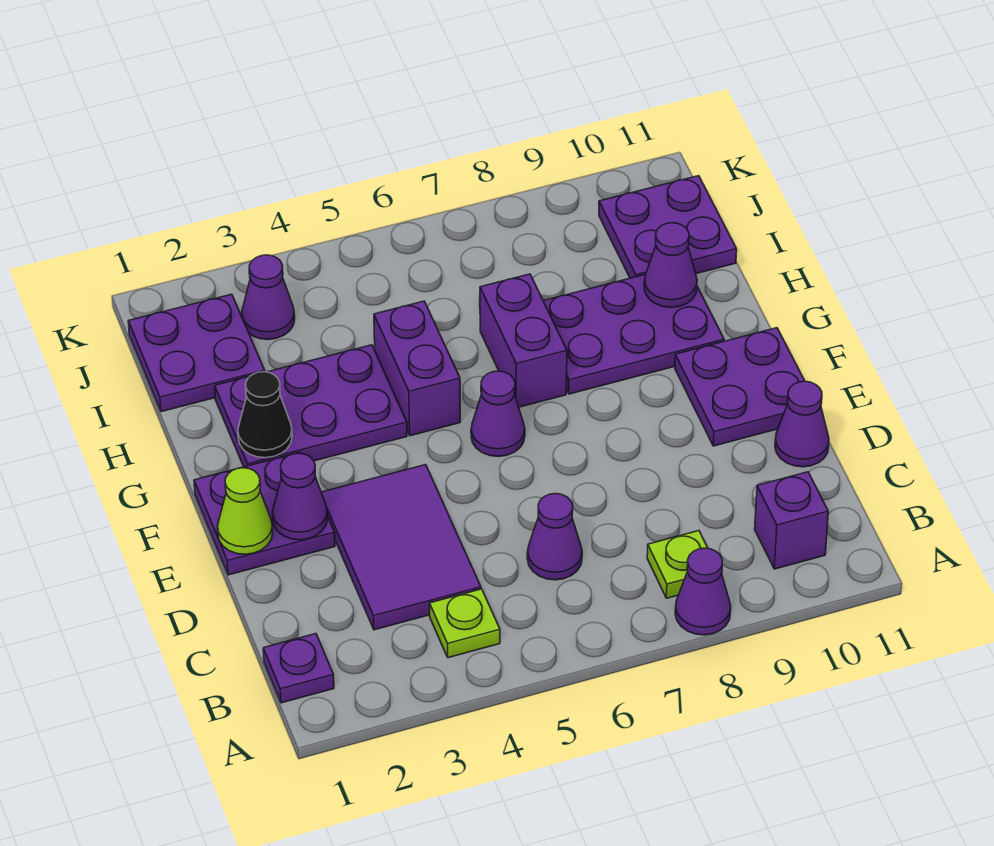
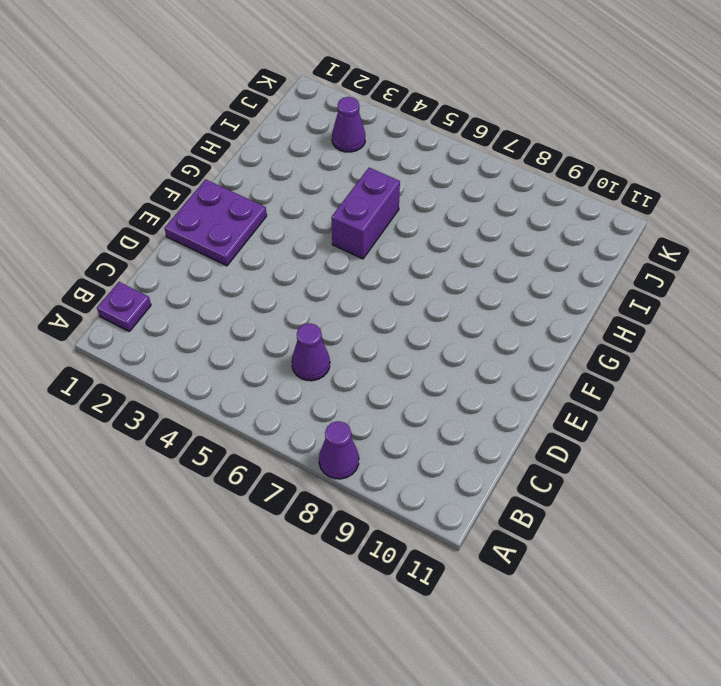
none -> lime 1x1 plate [430,589,500,658]
none -> lime 1x1 plate [647,531,708,598]
none -> purple 1x1 brick [755,472,828,569]

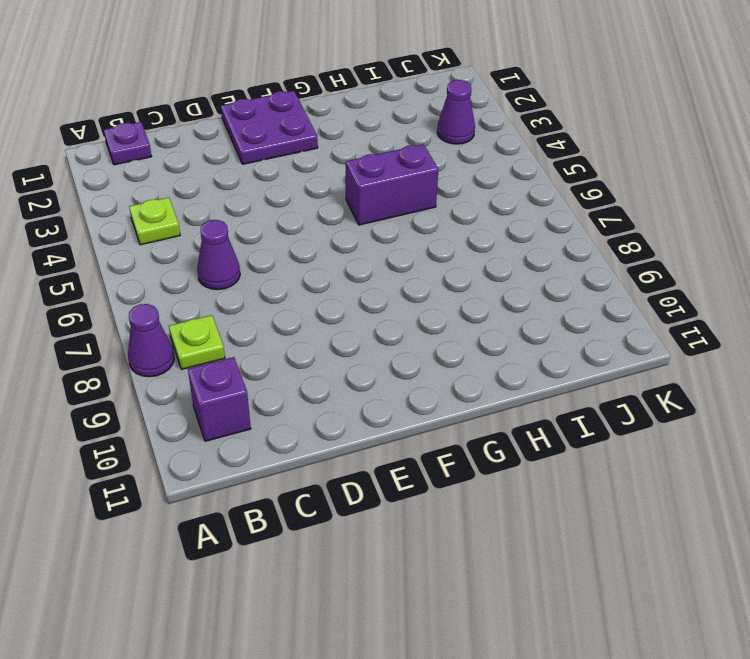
none -> purple 2x3 tile [321,465,481,630]
none -> purple 1x1 cone [775,381,829,467]
none -> purple 2x2 plate [675,328,805,446]

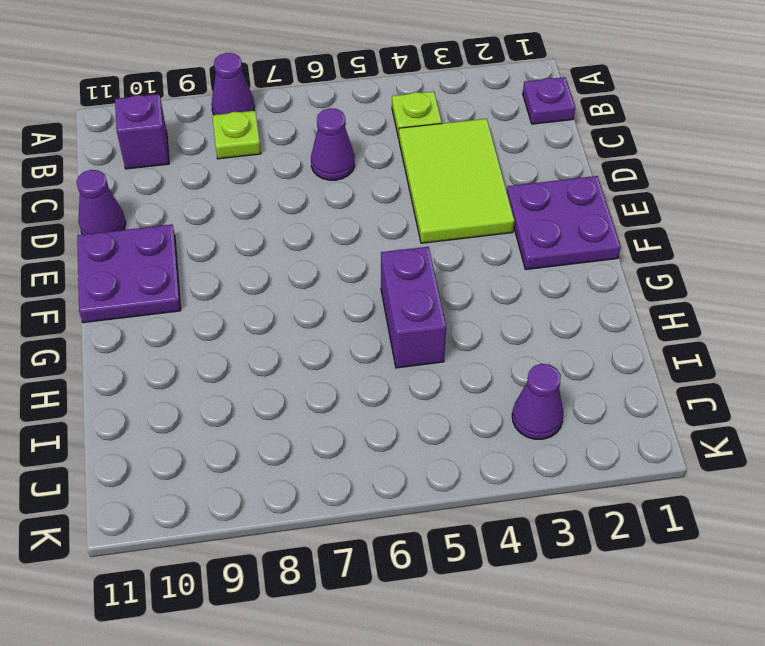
lime 2x3 tile [399,119,514,243] -> purple 2x3 tile [321,465,481,630]
none -> purple 1x1 cone [471,371,525,457]
none -> purple 2x3 plate [215,345,407,467]
none -> purple 1x2 brick [480,274,567,407]

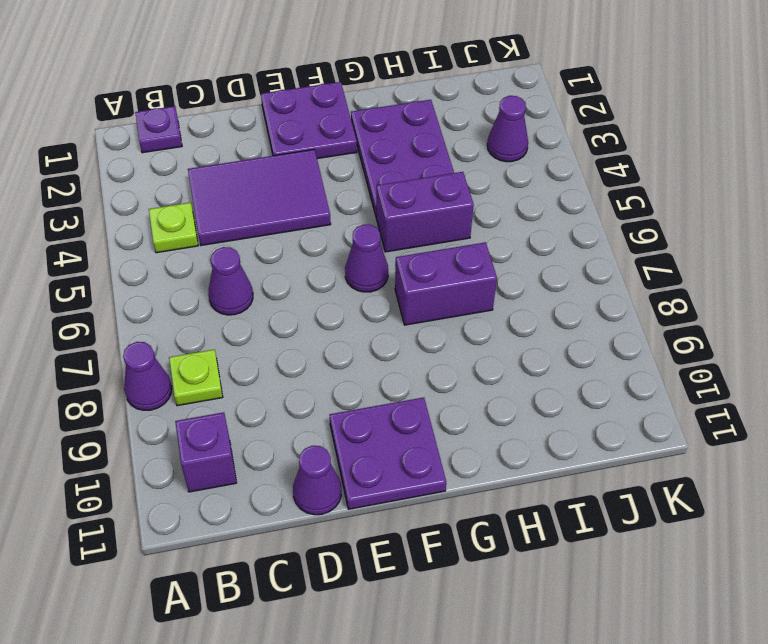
none -> purple 2x3 plate [544,274,724,394]
none -> purple 2x2 plate [128,294,265,412]
none -> purple 2x2 plate [599,176,737,278]

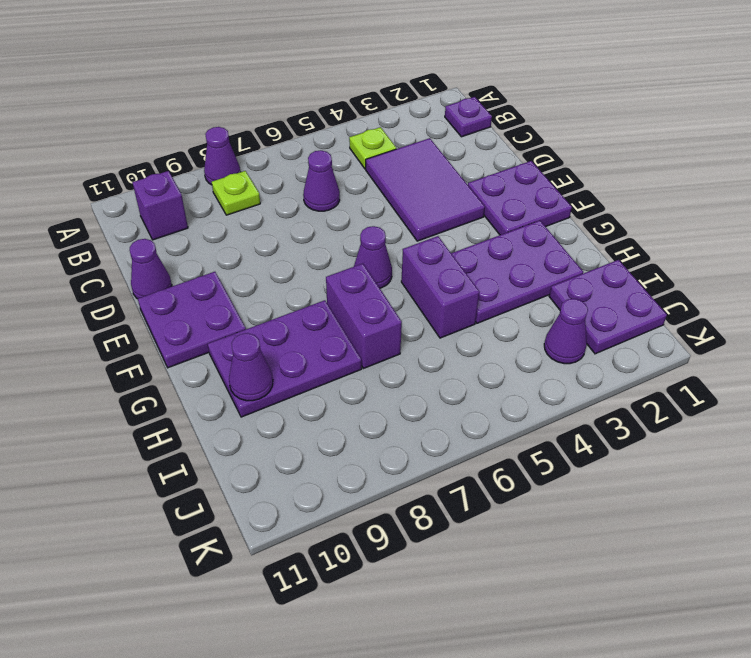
none -> purple 2x2 plate [599,176,737,278]
none -> lime 1x1 cone [218,468,273,554]
none -> purple 1x1 cone [272,453,327,540]

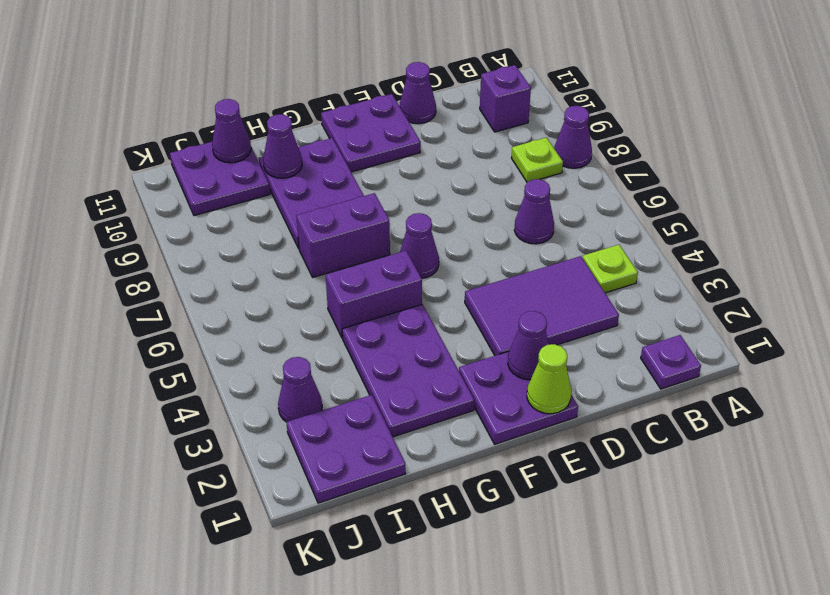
purple 1x1 cone [212,99,251,163] -> none
none -> black 1x1 cone [238,372,292,458]

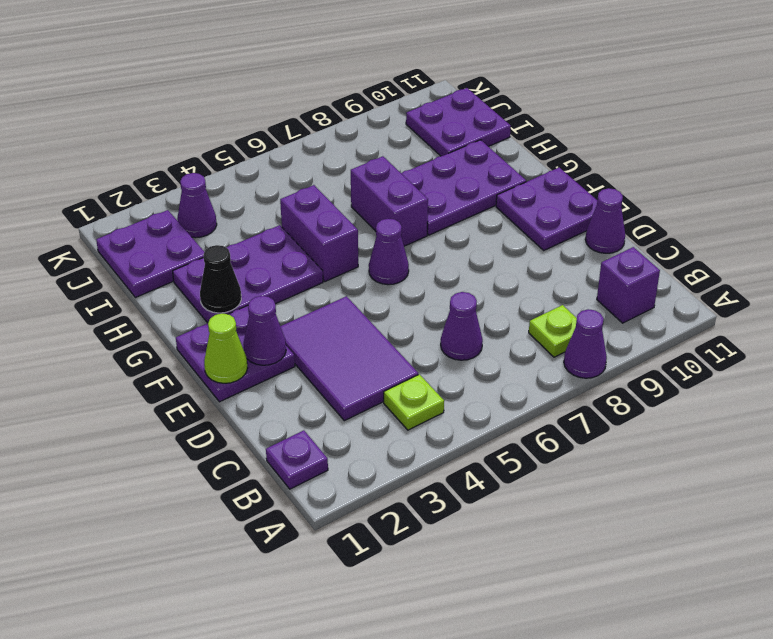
none -> purple 1x1 cone [644,223,697,307]

